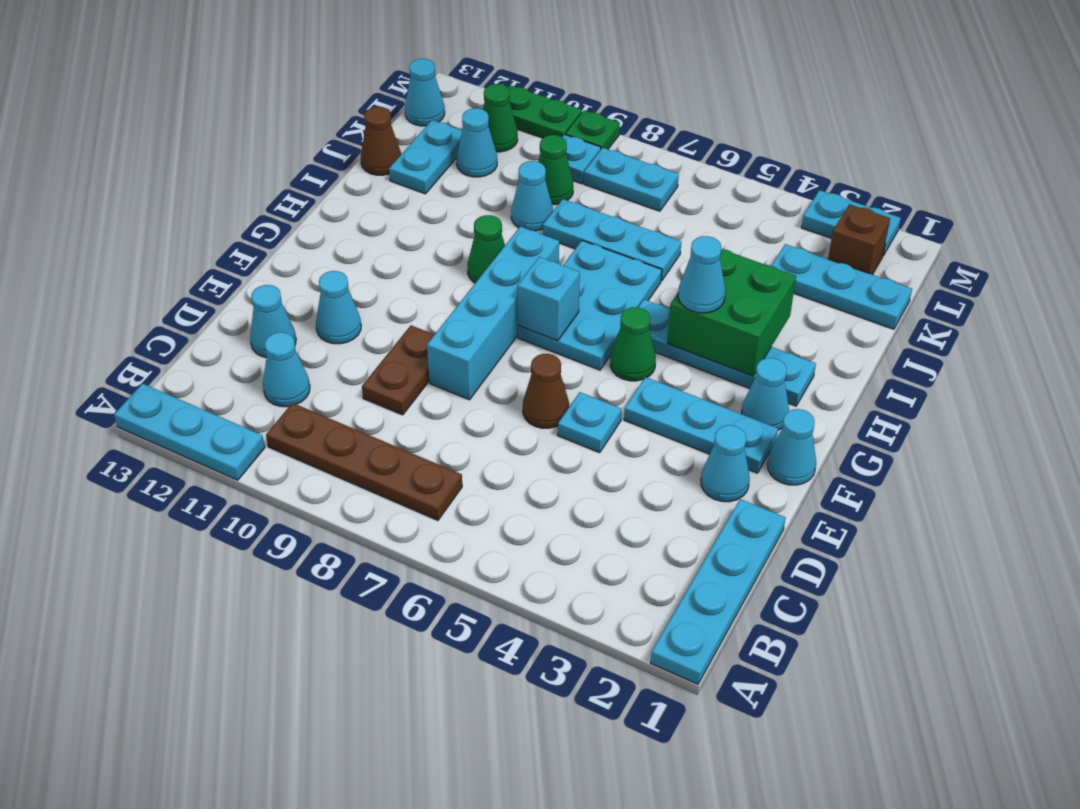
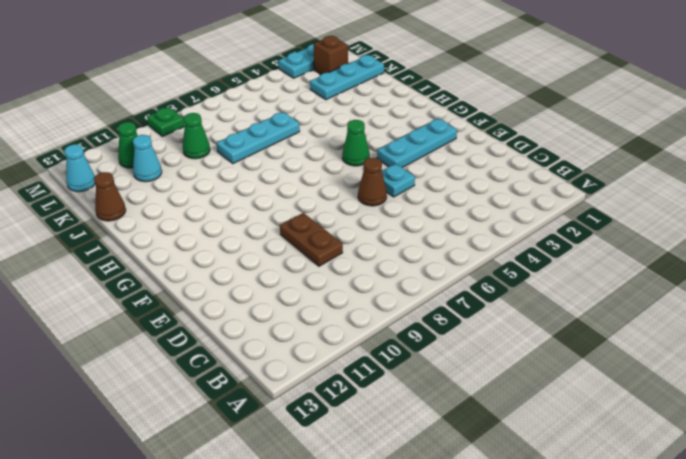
none -> cyan 1x4 plate [651,499,786,684]
none -> cyan 1x3 plate [114,384,265,480]
none -> brown 1x4 plate [266,403,462,520]
none -> cyan 1x1 cone [263,332,310,407]

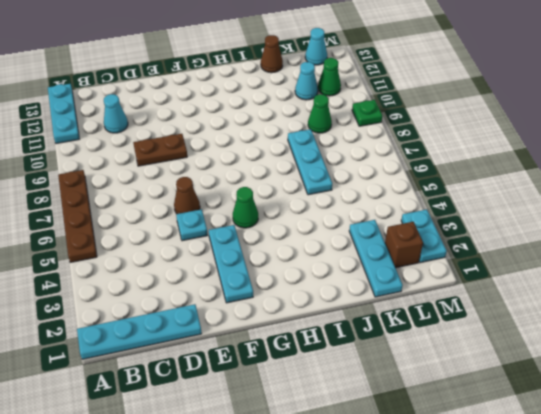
brown 1x4 plate [58,170,97,262] -> brown 1x4 plate moved to [266,403,462,520]
none -> cyan 1x1 cone [250,285,296,357]
none -> cyan 1x1 cone [701,425,750,502]
none -> cyan 1x4 brick [427,227,559,400]
none -> cyan 1x1 cone [316,271,361,344]

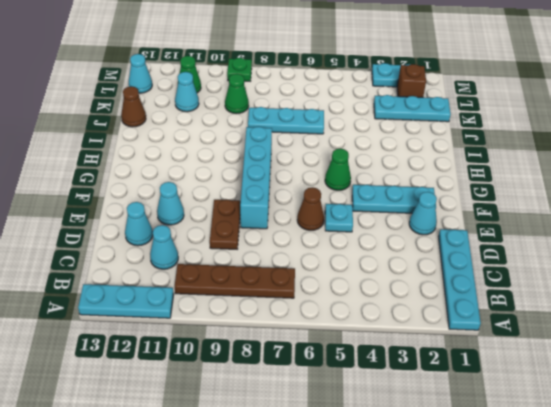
none -> cyan 1x1 cone [767,409,816,485]
none -> cyan 1x1 cone [742,358,789,430]
none -> cyan 2x3 plate [518,240,662,370]
none -> cyan 1x4 plate [638,299,816,406]

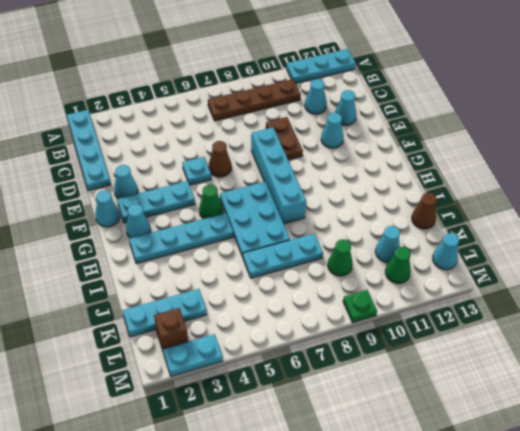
none -> green 1x1 cone [468,215,505,283]
none -> cyan 1x1 cone [511,161,553,231]
none -> cyan 1x2 plate [389,120,462,194]
none -> cyan 1x2 plate [584,148,679,211]

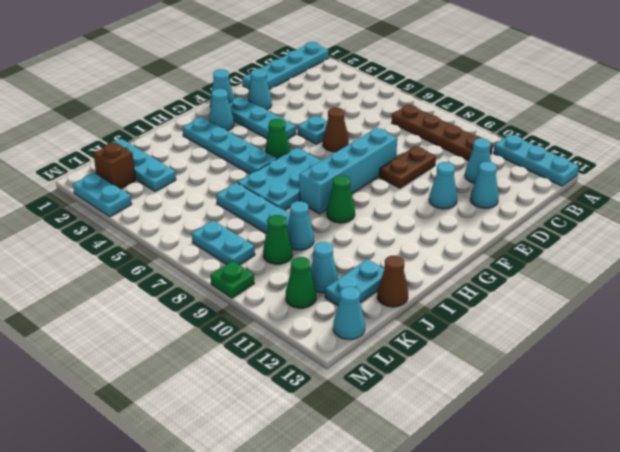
none -> cyan 1x1 plate [562,135,601,184]
none -> green 1x2 plate [508,85,582,138]
none -> cyan 1x1 brick [517,257,580,341]
none -> green 2x2 brick [667,249,796,376]

